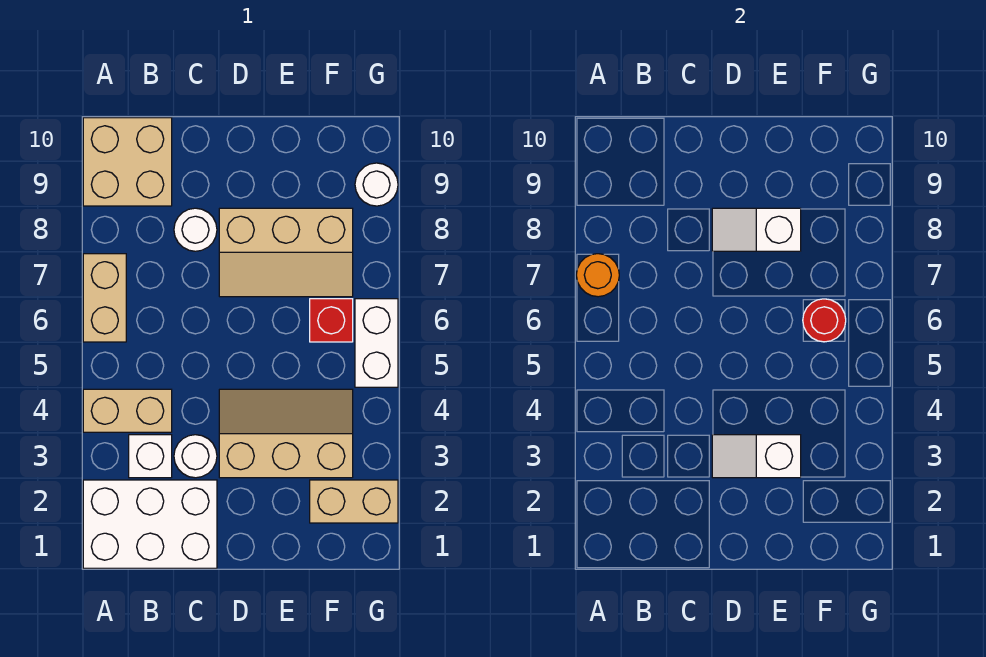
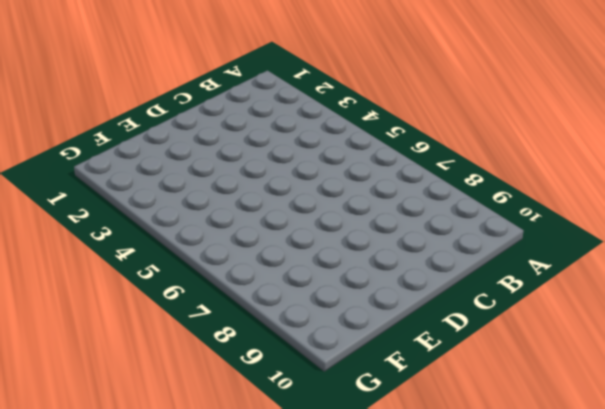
none -> white 2x3 brick [83,480,217,568]
none -> tan 1x2 brick [83,389,172,432]
none -> tan 1x2 brick [83,254,126,342]

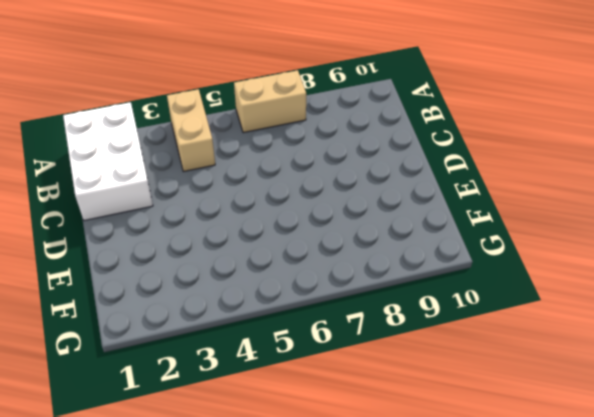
none -> tan 2x2 brick [83,118,172,206]
none -> white 1x1 brick [129,435,172,478]
none -> white 1x1 round brick [174,435,217,478]

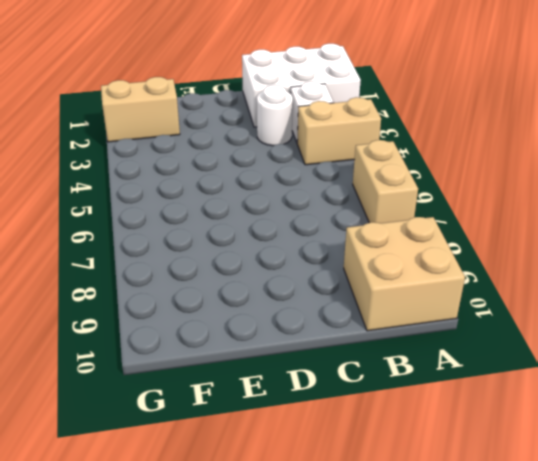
none -> white 1x1 round brick [174,208,217,251]
none -> tan 2x3 slope [219,389,353,478]
none -> tan 2x3 slope [219,208,353,297]

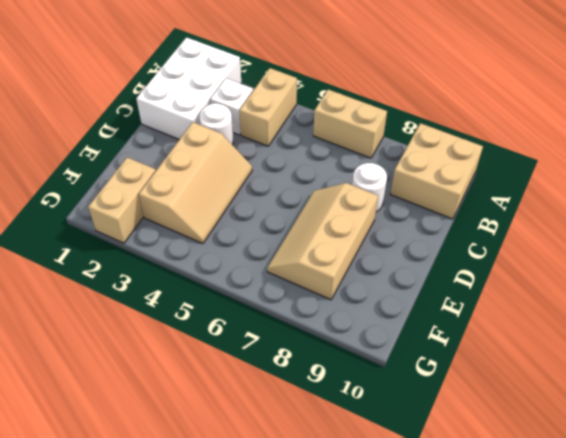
none -> red 1x1 brick [310,299,353,342]
none -> white 1x2 brick [355,299,398,387]
none -> white 1x1 round brick [355,163,398,206]

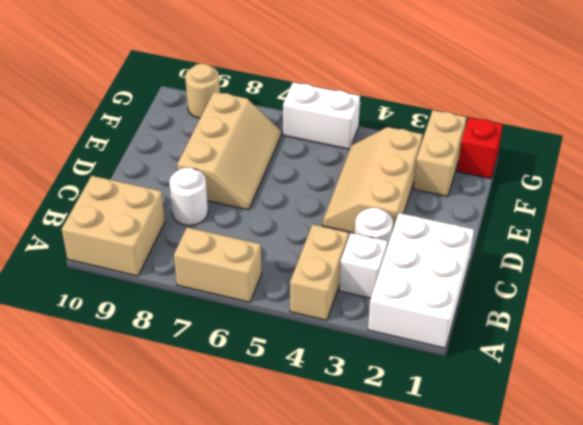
red 1x1 brick [457,118,503,179] -> red 1x1 brick moved to [310,299,353,342]
tan 1x1 round brick [185,64,220,118] -> white 1x1 round brick [355,163,398,206]
none -> orange 1x1 round brick [576,254,619,297]
none -> white 1x2 slope [712,435,801,478]
none -> white 1x2 slope [712,208,801,251]

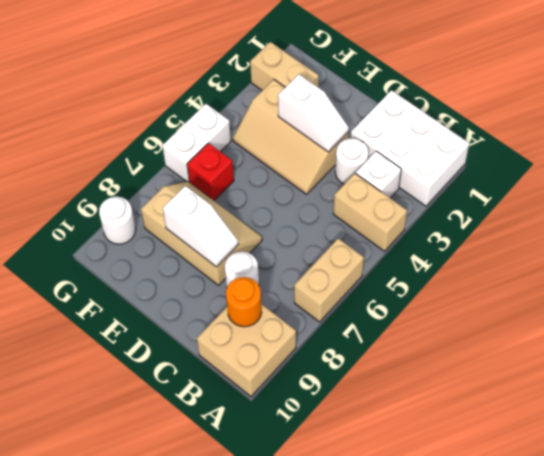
orange 1x1 round brick [226,277,262,327] -> orange 1x1 round brick moved to [576,254,619,297]
none -> red 1x1 round brick [803,299,846,342]

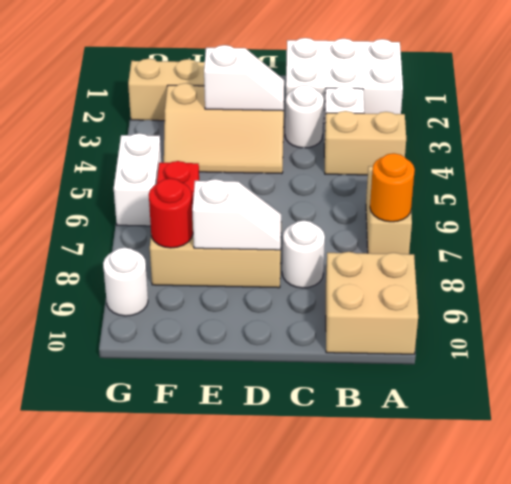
red 1x1 round brick [149,178,193,248] -> red 1x1 round brick moved to [803,299,846,342]

